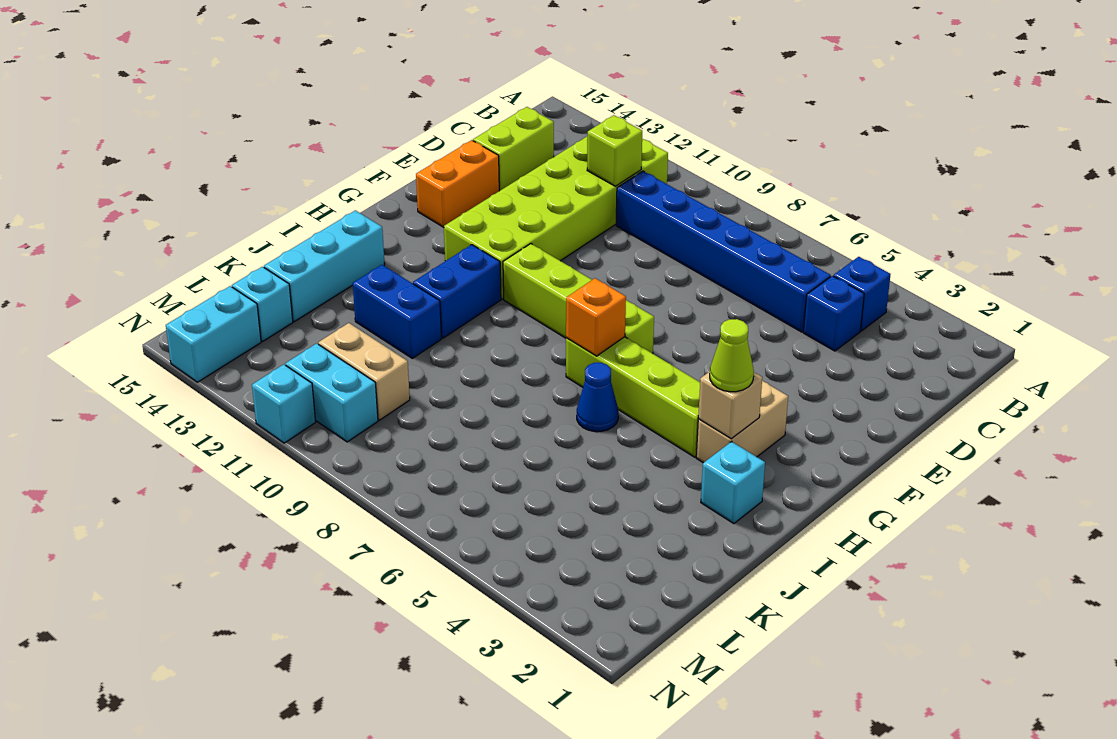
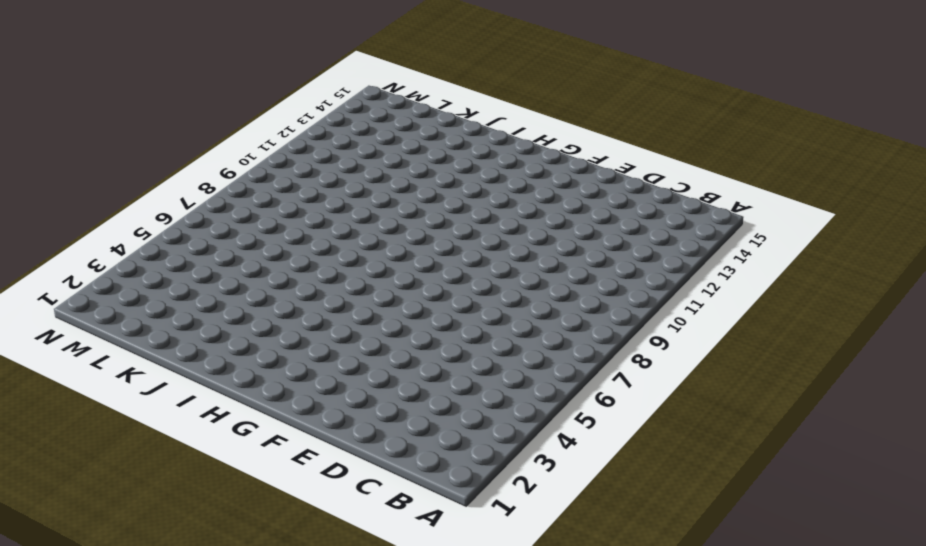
none -> blue 1x1 brick [834,257,891,331]
none -> lime 2x6 brick [444,137,668,299]
none -> blue 1x1 brick [803,276,864,351]

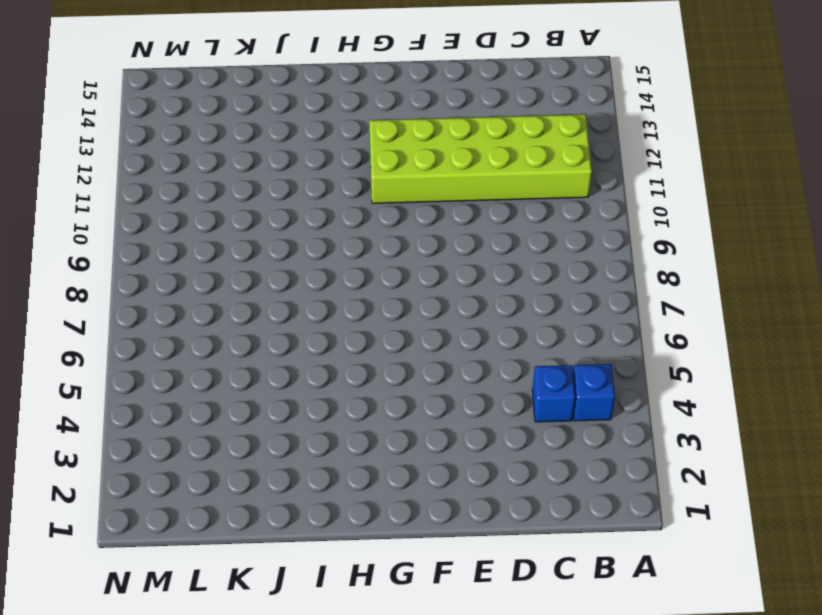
none -> blue 1x6 brick [616,171,831,332]
none -> lime 1x2 brick [473,107,554,191]
none -> orange 1x2 brick [416,140,499,227]

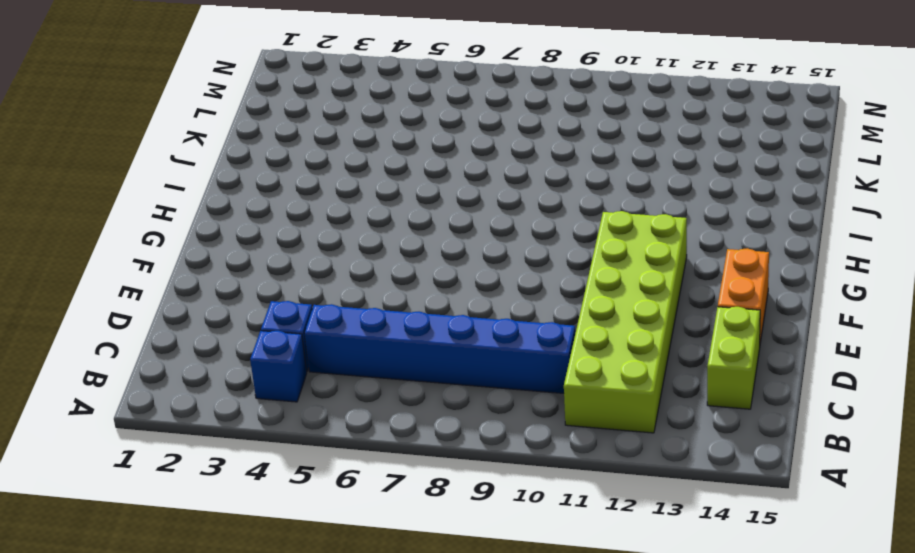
none -> tan 1x2 brick [696,381,788,463]
none -> lime 1x4 brick [503,244,654,354]
none -> lime 1x4 brick [566,337,700,457]

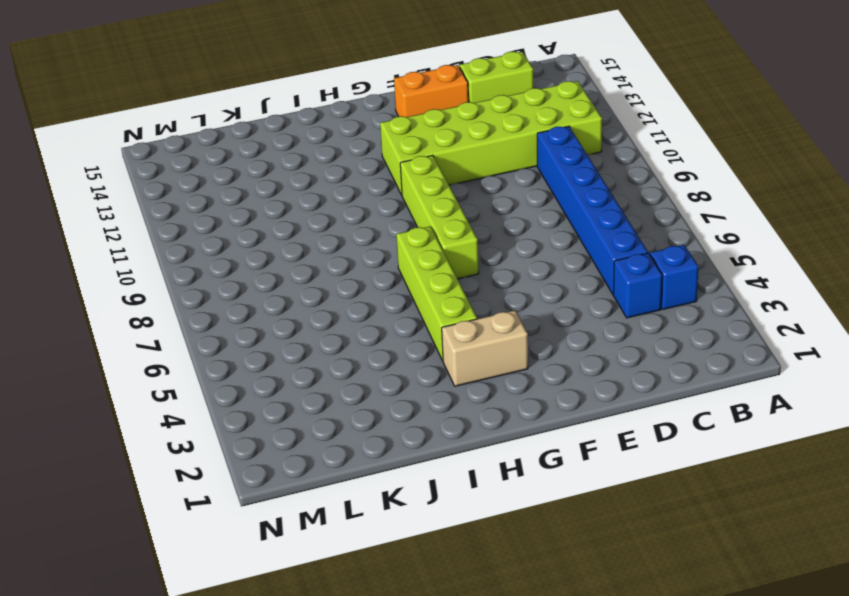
none -> blue 1x2 brick [413,245,501,338]
none -> cyan 1x1 brick [701,441,765,524]
none -> blue 1x1 cone [577,363,618,432]

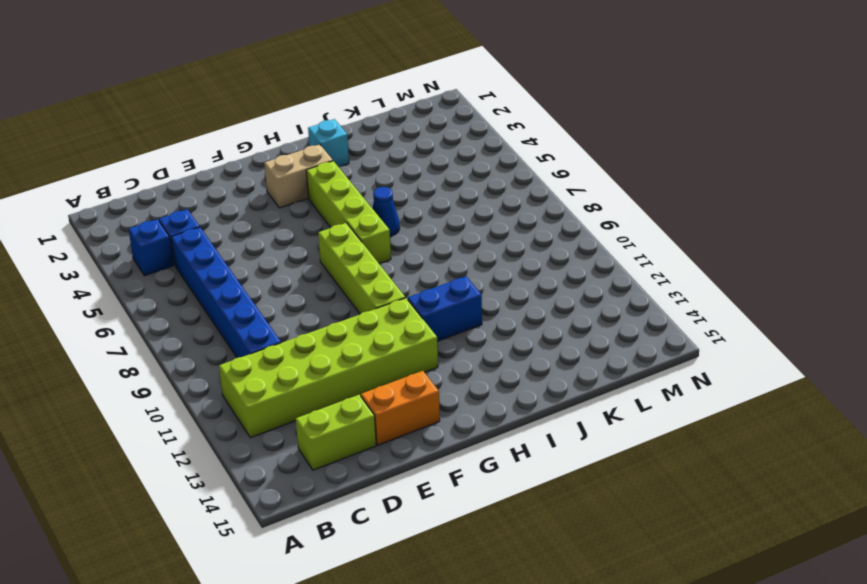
none -> cyan 1x3 brick [264,210,385,322]
none -> blue 1x2 brick [353,265,441,358]
none -> tan 1x2 brick [318,323,410,420]

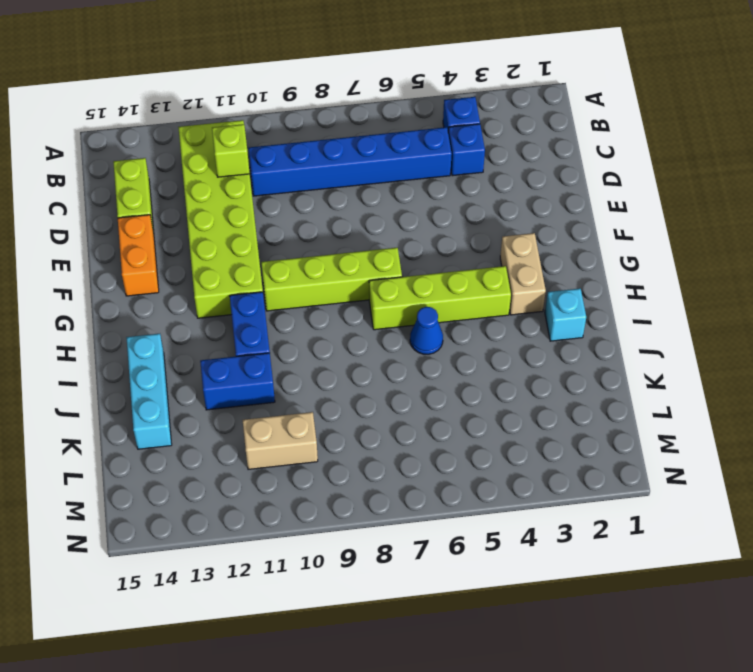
none -> cyan 1x1 brick [232,267,293,341]
none -> cyan 1x2 brick [285,343,378,442]
none -> cyan 1x2 brick [166,286,261,382]

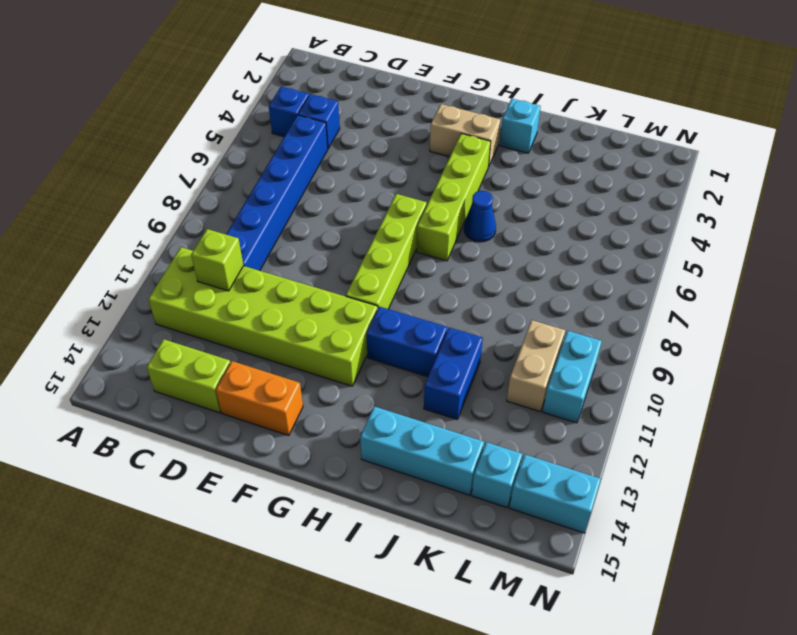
none -> cyan 1x1 brick [252,364,316,443]
none -> tan 1x1 brick [698,372,762,439]
none -> orange 1x1 brick [566,278,626,356]

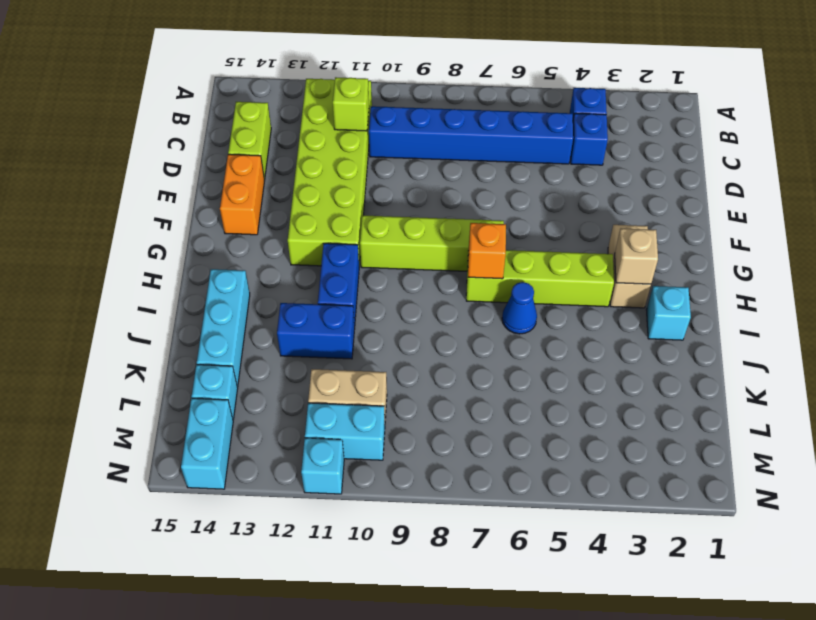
none -> lime 1x1 cone [710,319,754,392]

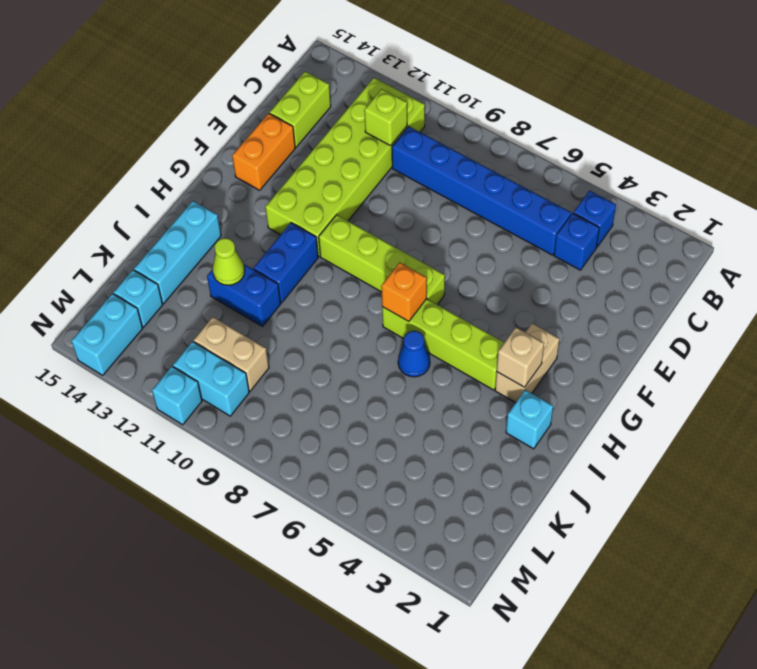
lime 1x1 cone [213,238,245,285] -> lime 1x1 cone moved to [710,319,754,392]

